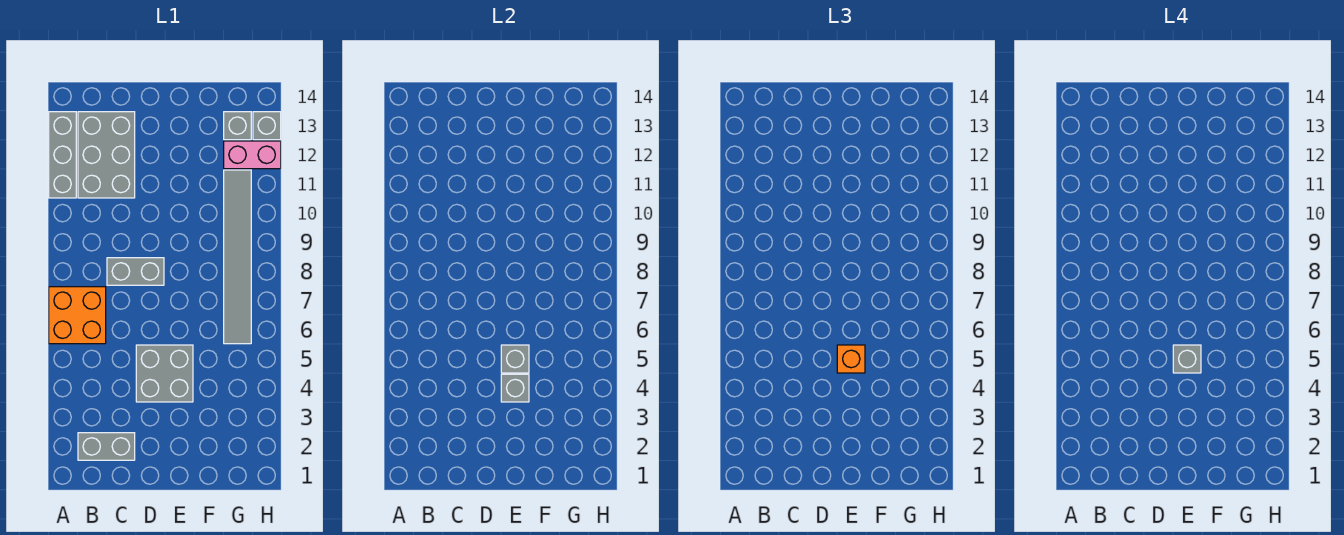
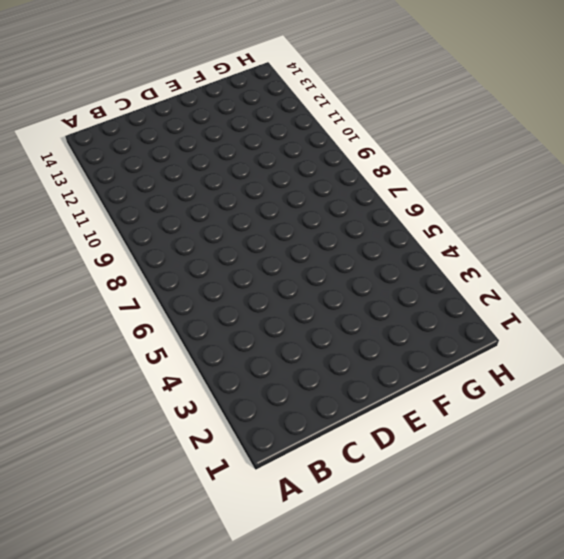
none -> orange 2x2 brick [49,287,106,344]
none -> grey 1x3 brick [49,112,76,198]
none -> grey 1x2 brick [78,433,135,460]

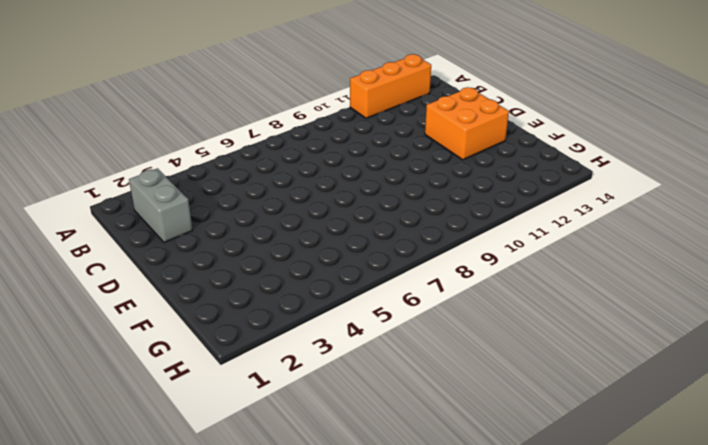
orange 1x3 brick [350,54,431,118] -> grey 1x3 brick [49,112,76,198]
orange 2x2 brick [425,87,509,160] -> orange 2x2 brick moved to [49,287,106,344]
none -> grey 2x3 brick [78,112,135,198]
none -> grey 1x2 brick [107,258,164,285]
none -> grey 2x2 brick [136,345,193,402]

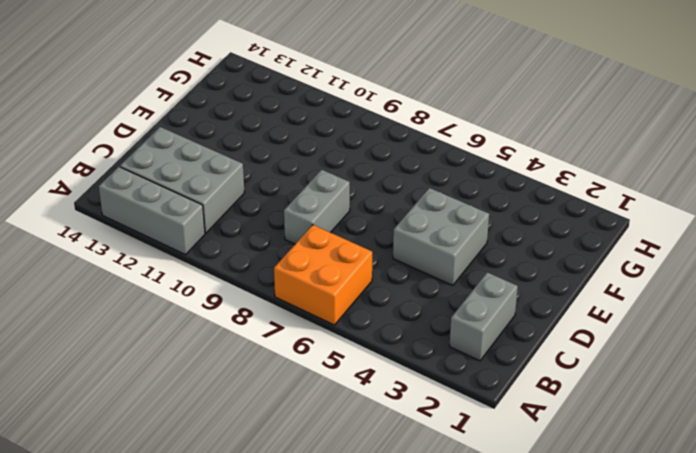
none -> grey 1x6 tile [224,170,251,344]
none -> pink 1x2 brick [224,141,281,169]
none -> grey 1x1 brick [224,112,251,140]

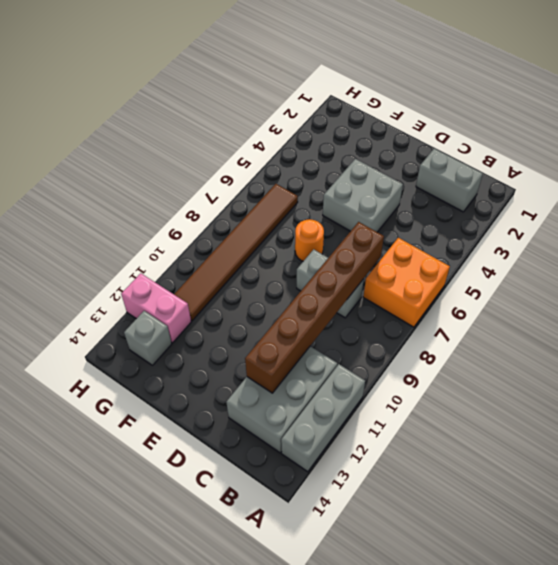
brown 1x6 brick [245,222,384,393] -> none
orange 1x1 round brick [295,219,324,261] -> none
brown 1x6 tile [174,184,298,321] -> grey 1x6 tile [224,170,251,344]
none -> grey 1x1 brick [253,112,281,140]
none -> grey 1x1 brick [501,374,529,402]
none -> grey 1x1 brick [501,345,529,373]

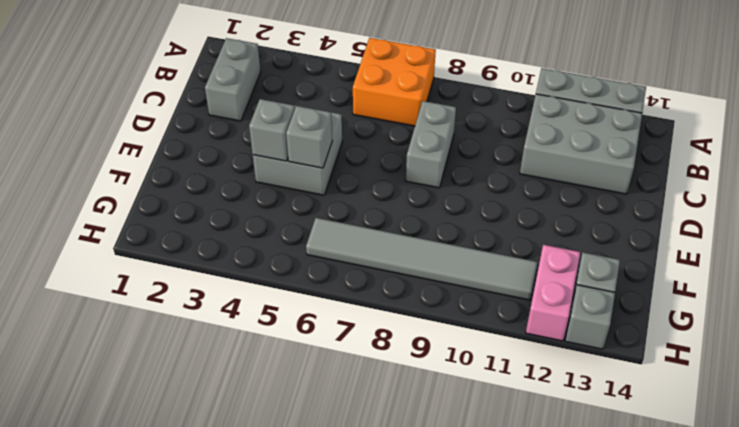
none -> orange 1x1 brick [837,345,865,373]
none -> grey 1x1 brick [1173,345,1201,373]

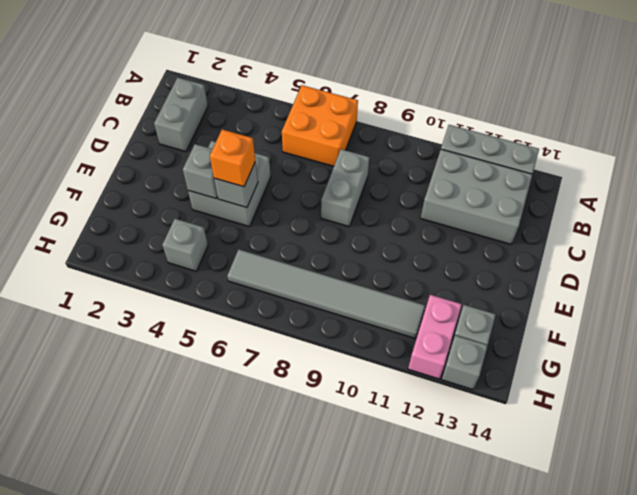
grey 1x1 brick [162,219,208,271] -> grey 1x1 brick moved to [1173,345,1201,373]

